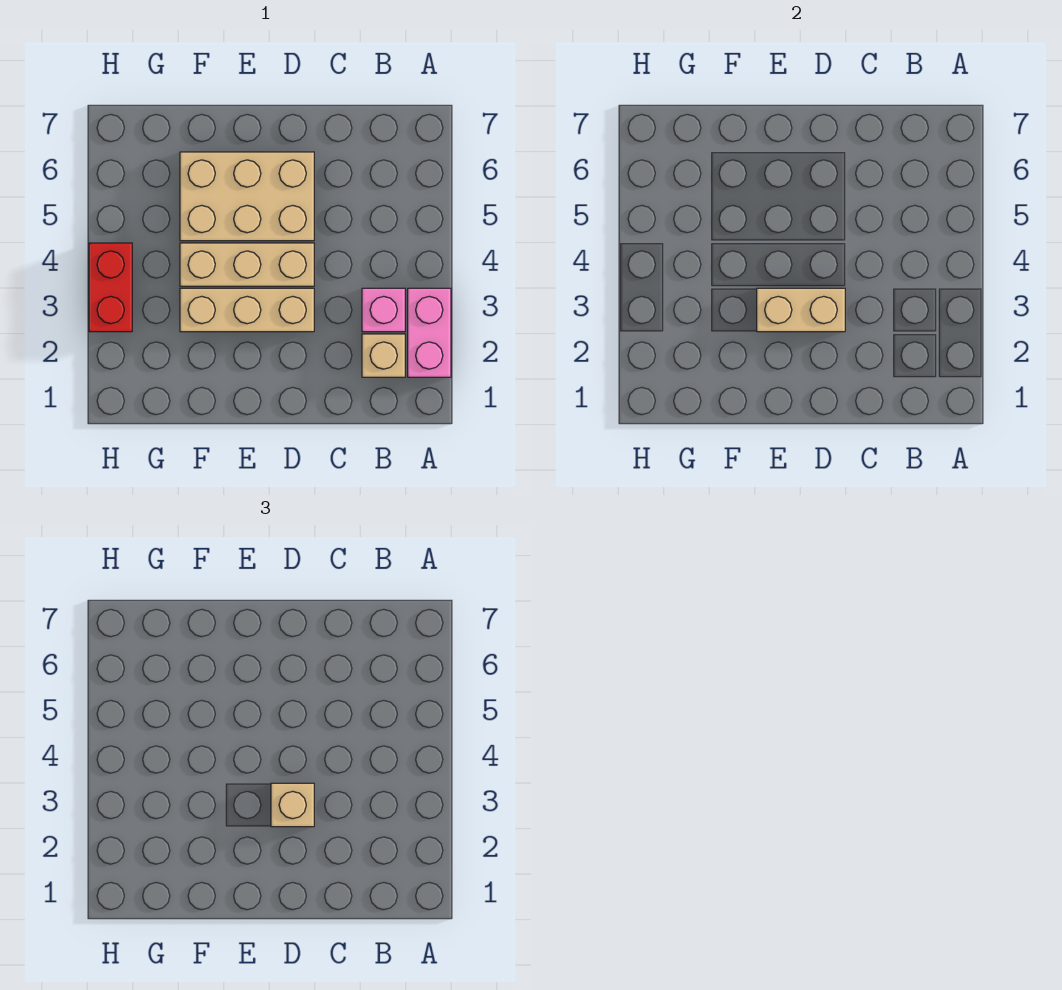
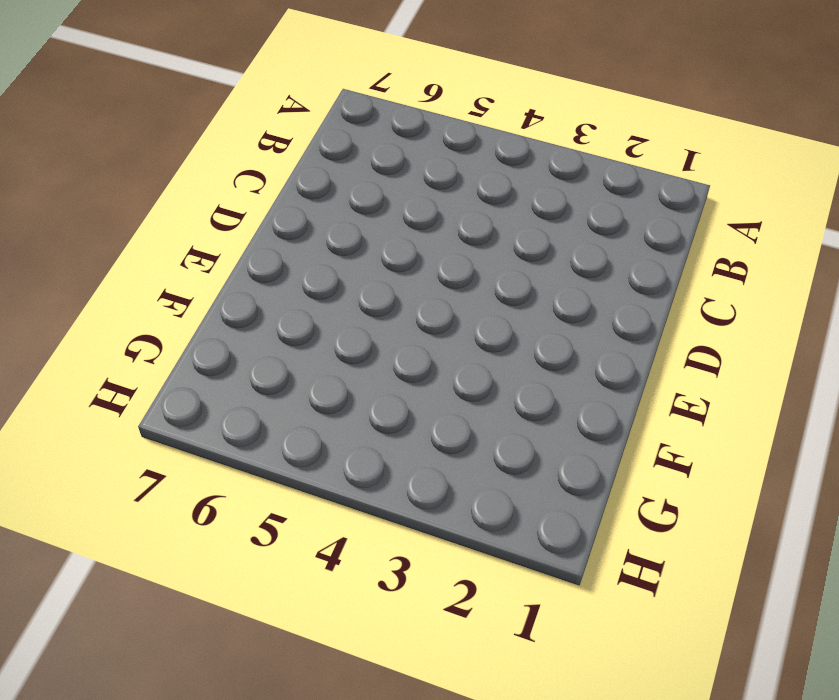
none -> pink 1x2 brick [408,288,451,377]
none -> tan 1x1 brick [362,334,405,377]

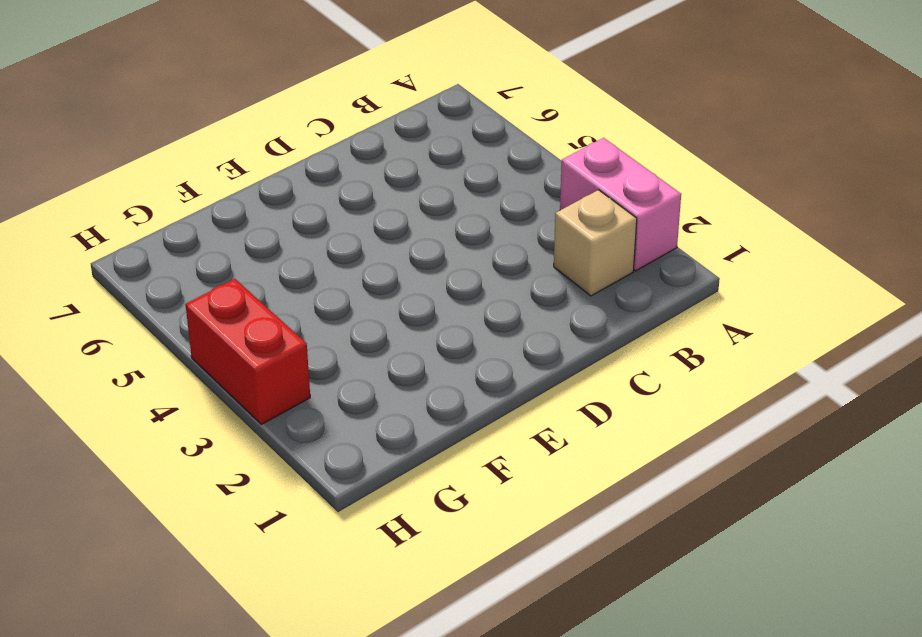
none -> pink 1x1 brick [362,288,405,332]
none -> tan 1x3 brick [180,288,314,332]

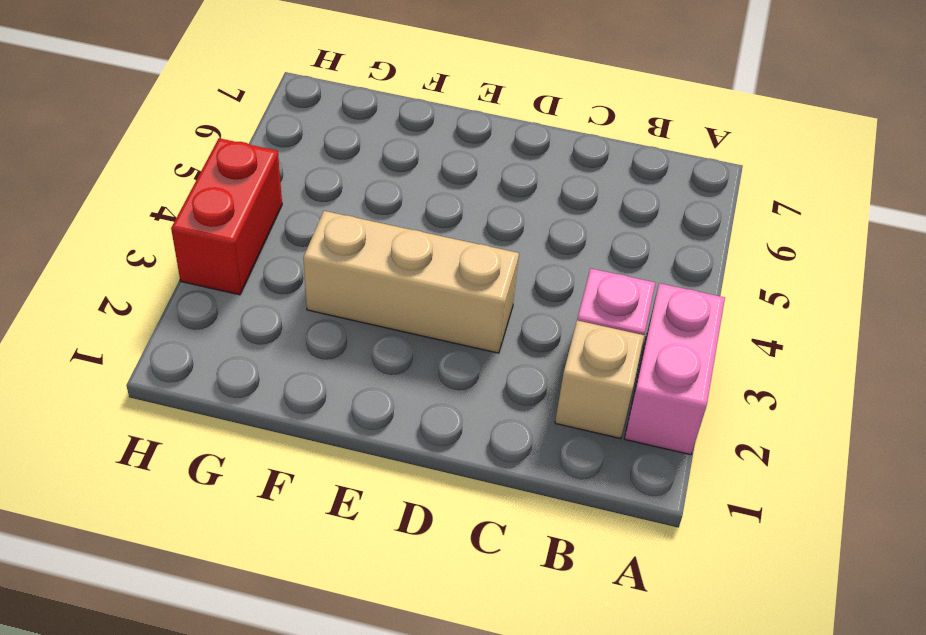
none -> tan 1x3 brick [180,243,314,286]
none -> tan 2x3 brick [180,152,314,241]

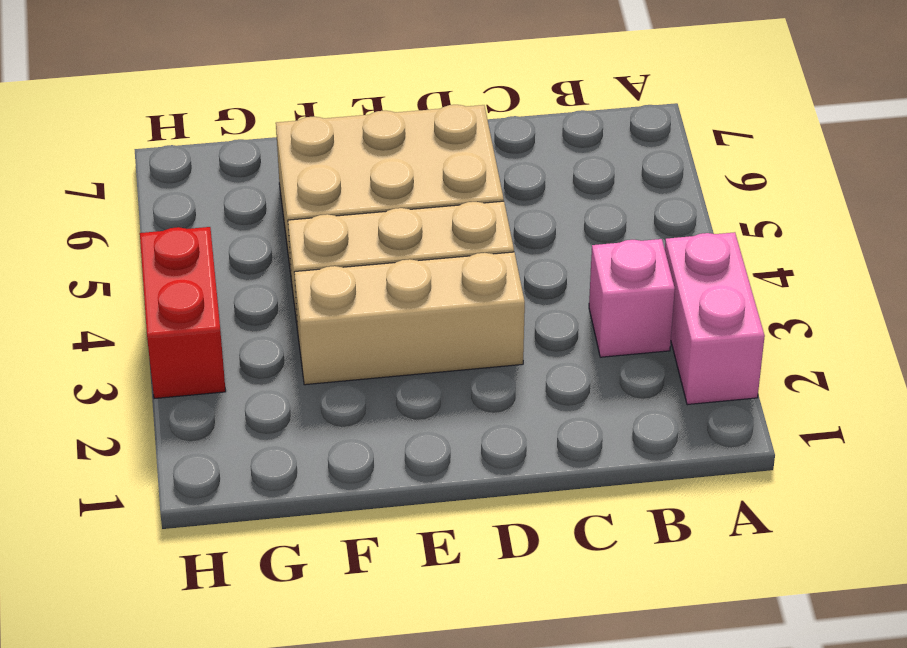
none -> tan 1x1 brick [362,334,405,377]
none -> tan 1x2 brick [757,288,845,332]

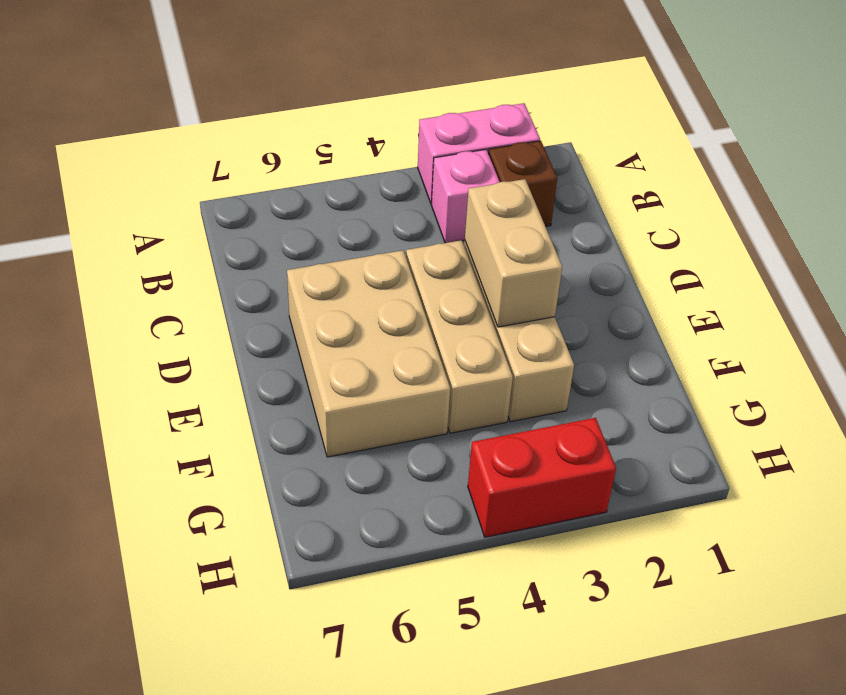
brown 1x1 brick [489,141,557,227] -> tan 1x1 brick [362,334,405,377]
none -> tan 1x1 brick [271,783,314,827]

